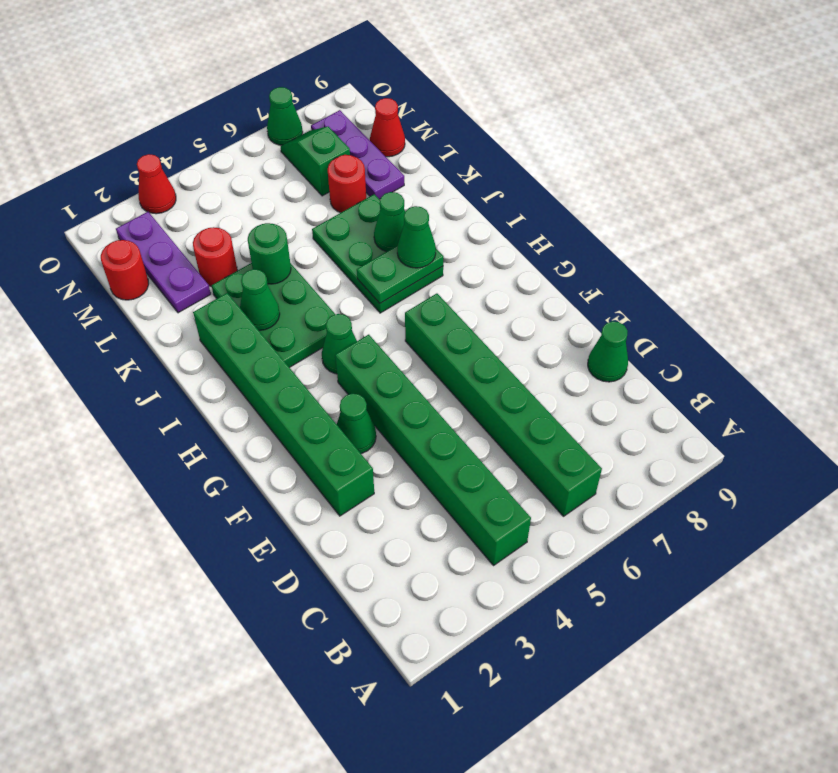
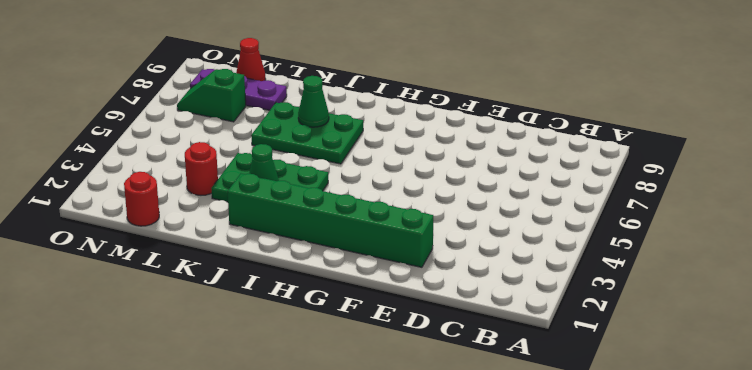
none -> green 1x6 brick [335,335,531,565]
none -> green 1x6 brick [405,294,602,516]
none -> green 1x1 cone [588,321,628,382]

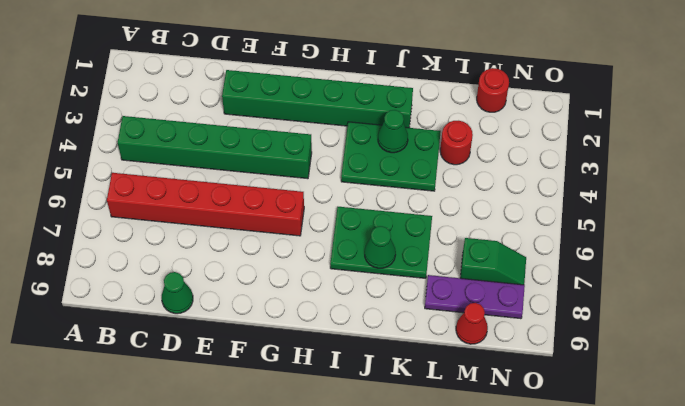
red 1x6 brick [107,173,304,236] -> green 1x6 brick [405,294,602,516]
none -> green 1x1 cone [337,394,376,454]
none -> green 1x1 cone [322,314,357,374]
none -> purple 1x3 plate [116,212,211,313]

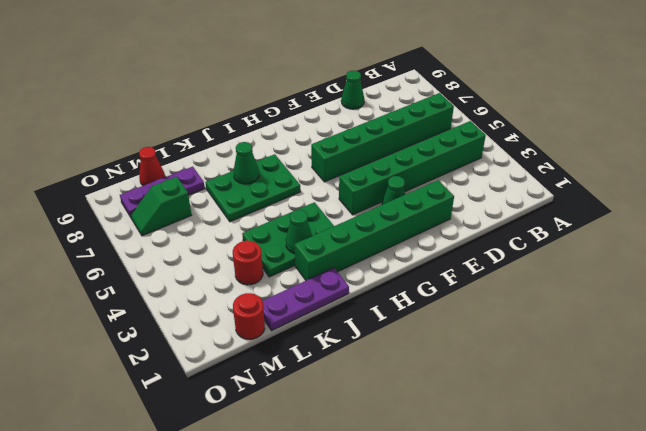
purple 1x3 plate [262,268,349,331] -> purple 1x3 plate moved to [116,212,211,313]
none -> green 1x1 cone [322,314,357,374]
none -> red 1x1 round brick [328,155,366,213]
none -> red 1x1 cone [137,154,176,214]

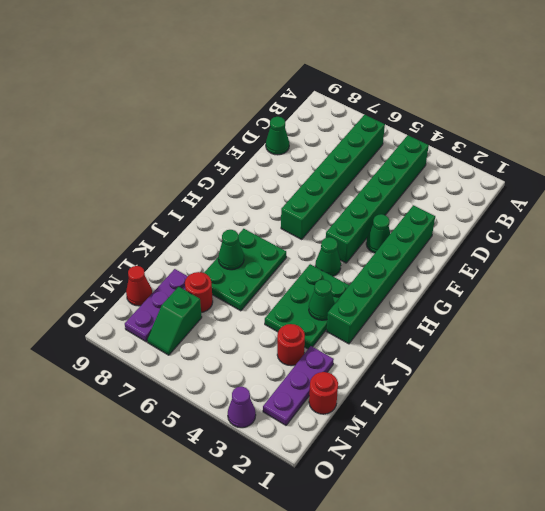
purple 1x1 cone [228,387,256,428] -> red 1x1 cone [137,154,176,214]
none -> green 1x1 cone [267,87,303,145]
none -> green 1x2 plate [357,245,444,303]
none -> green 1x1 round brick [248,223,291,284]

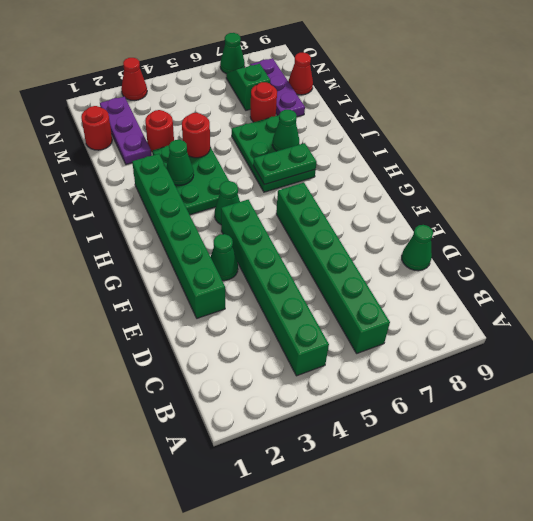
red 1x1 round brick [182,113,210,158] -> green 1x1 round brick [248,223,291,284]
none -> green 1x1 cone [397,206,436,268]

